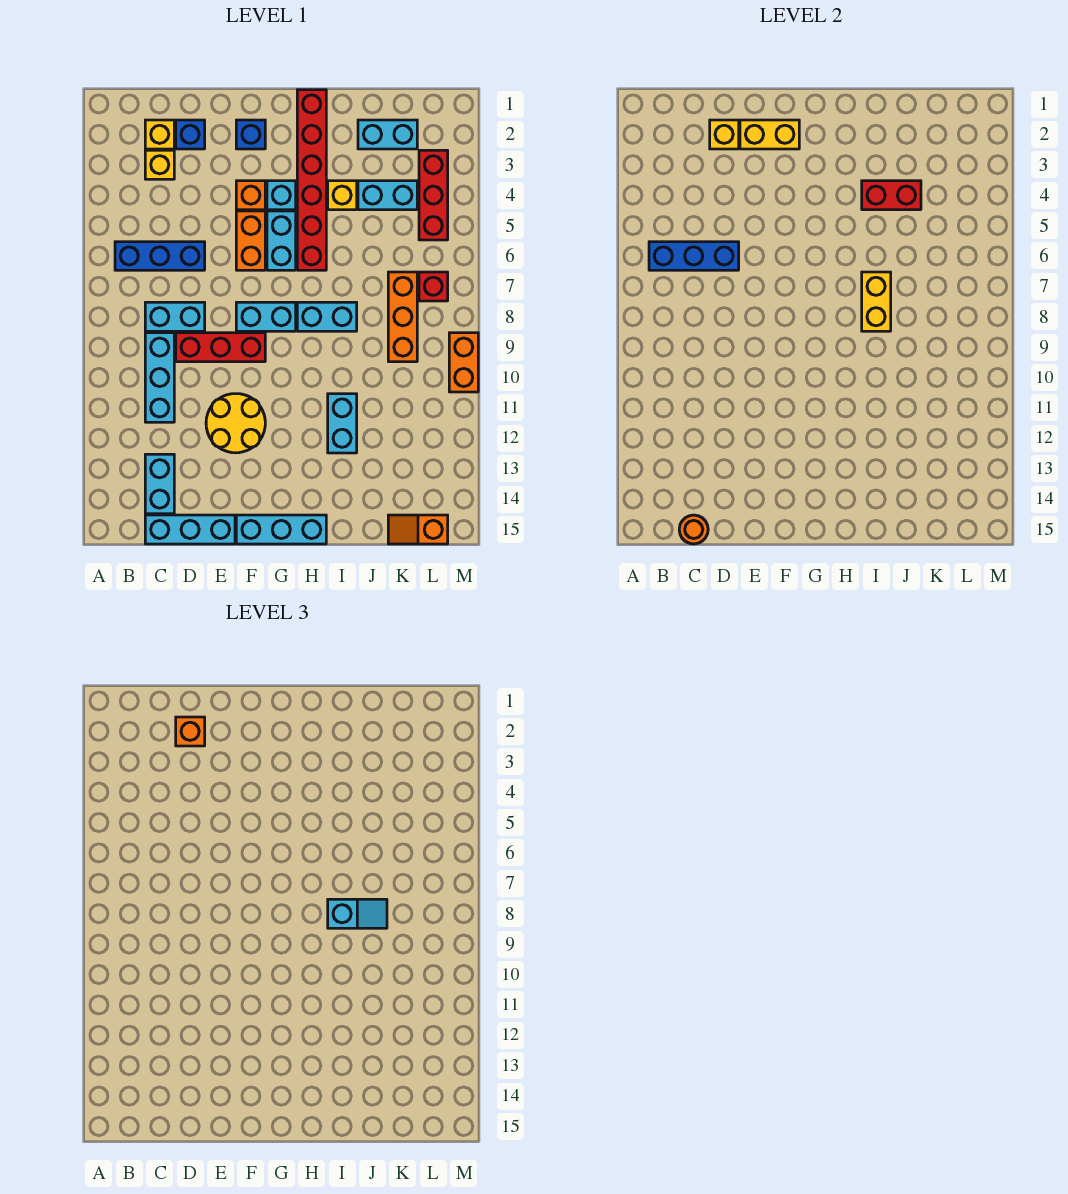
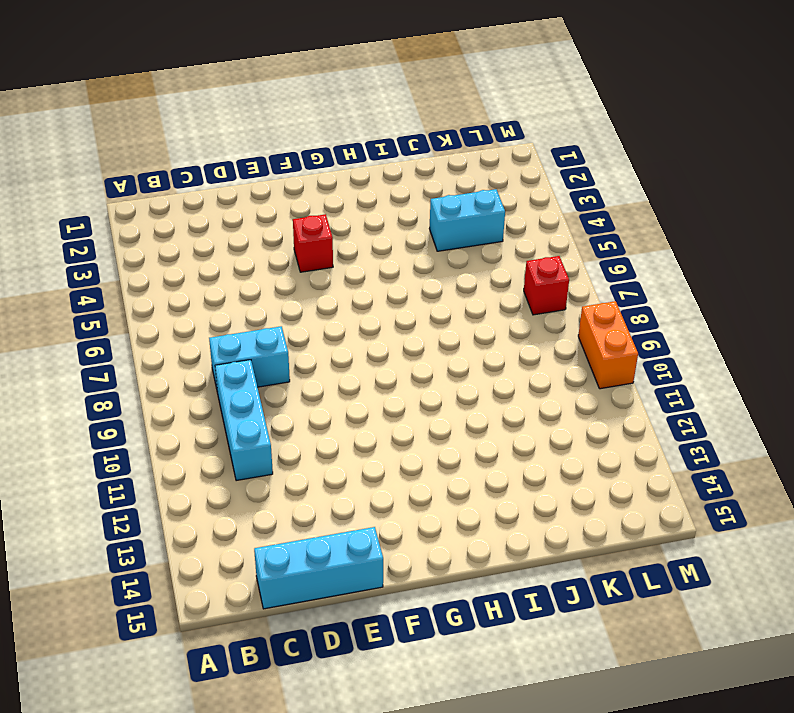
red 1x1 brick [293,214,333,272] -> orange 1x1 brick [236,181,265,210]
none -> blue 1x3 brick [115,242,205,270]
none -> yellow 1x1 brick [145,120,174,149]
none -> yellow 1x1 brick [145,150,174,179]
none -> cyan 1x2 brick [145,454,174,514]

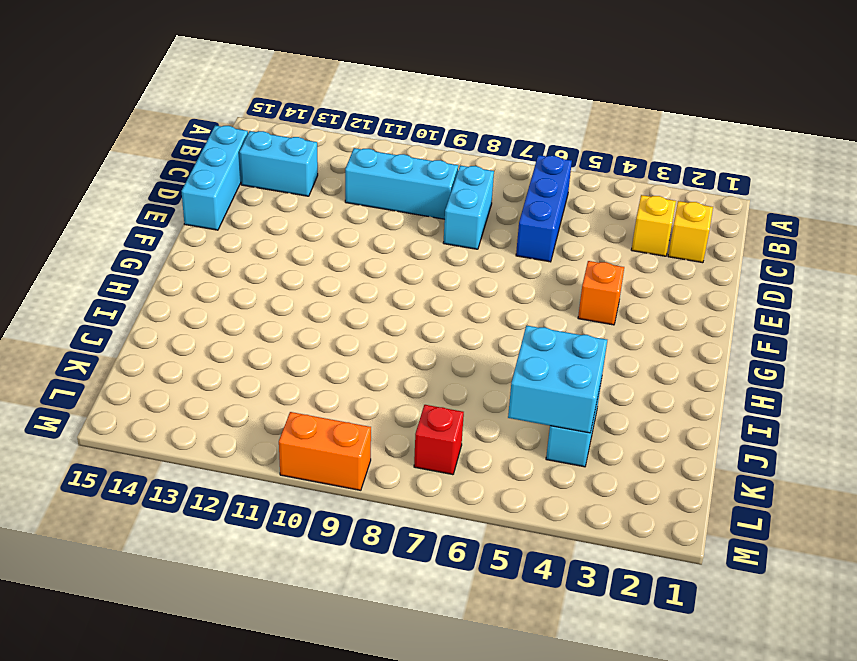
cyan 2x2 brick [508,325,607,433] -> red 1x2 brick [862,181,921,210]
none -> blue 1x1 brick [176,120,205,149]
none -> red 1x3 brick [176,333,265,362]
none -> yellow 2x2 round brick [206,394,265,453]
none -> blue 1x1 brick [236,120,265,149]

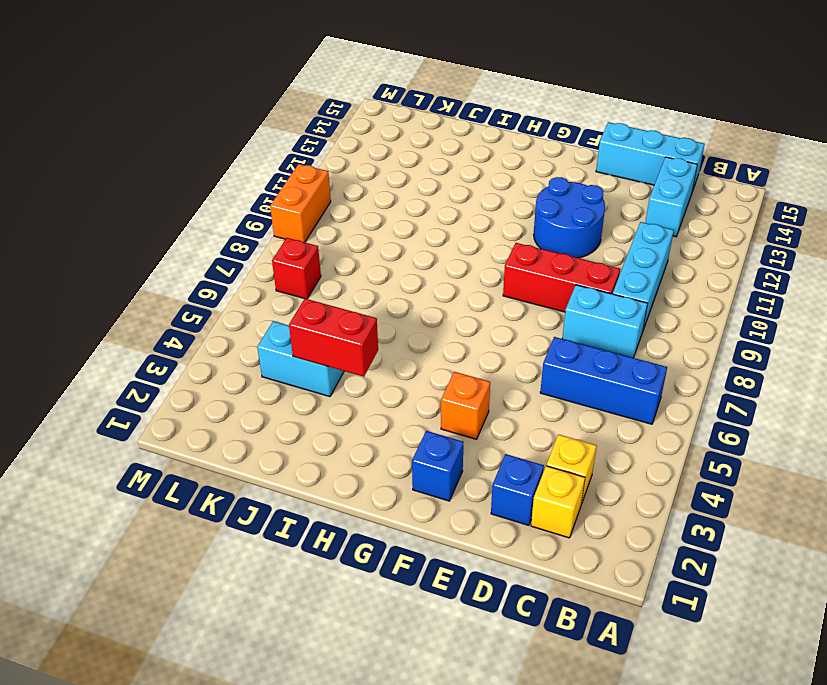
blue 2x2 round brick [534,177,605,258] -> yellow 2x2 round brick [206,394,265,453]
none -> orange 1x2 brick [236,211,265,270]
none -> cyan 1x2 brick [236,302,296,331]
none -> cyan 1x3 brick [236,515,326,544]
none -> cyan 1x1 brick [267,181,296,210]

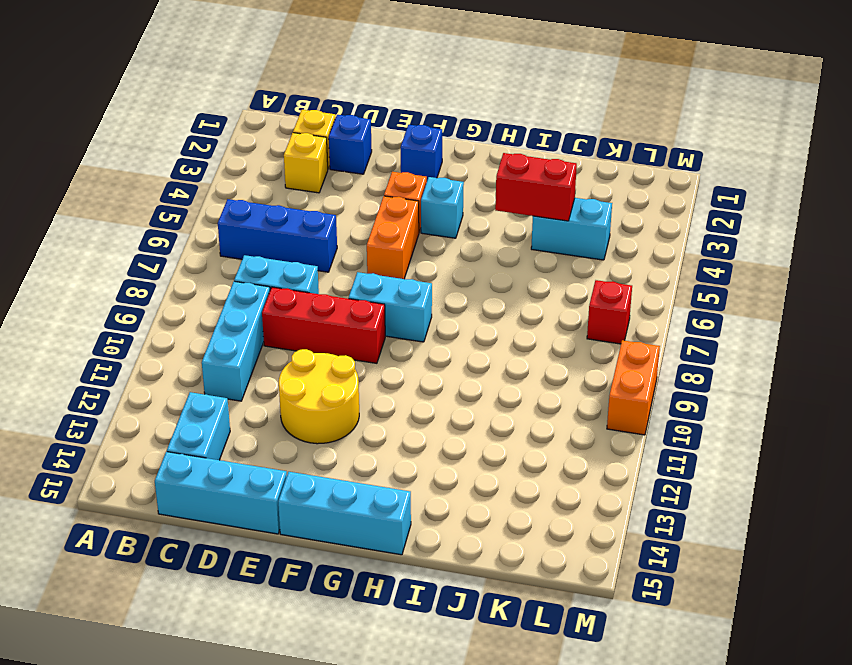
none -> cyan 1x2 brick [267,211,296,270]
none -> red 1x6 brick [297,90,326,270]
none -> cyan 1x2 brick [297,302,357,331]
none -> yellow 1x1 brick [328,181,357,210]

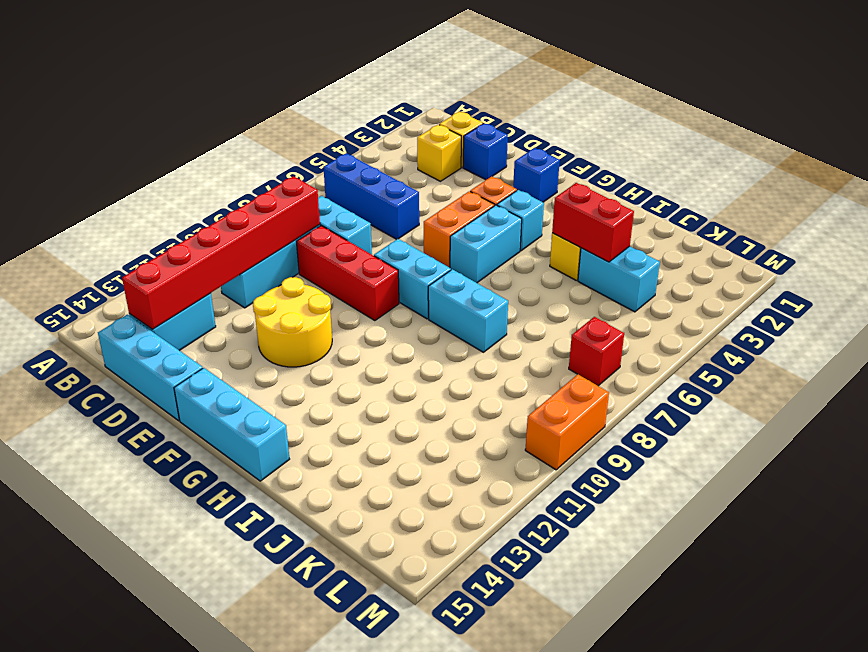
red 1x6 brick [122,176,320,329] -> red 1x6 brick moved to [297,90,326,270]
none -> cyan 1x2 brick [328,394,357,453]
none -> cyan 1x2 brick [358,120,417,149]
none -> orange 1x3 brick [388,272,417,362]
none -> orange 1x2 slope [388,515,448,544]

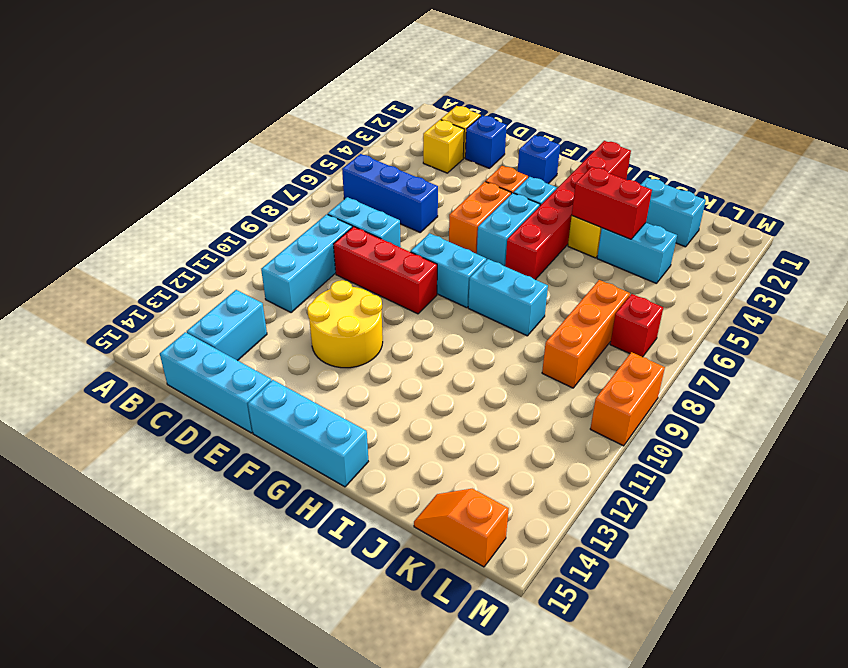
none -> cyan 1x2 brick [328,394,357,453]
none -> red 1x3 brick [419,150,448,240]
none -> blue 1x3 brick [649,242,739,270]
none -> orange 1x1 round brick [679,515,708,544]

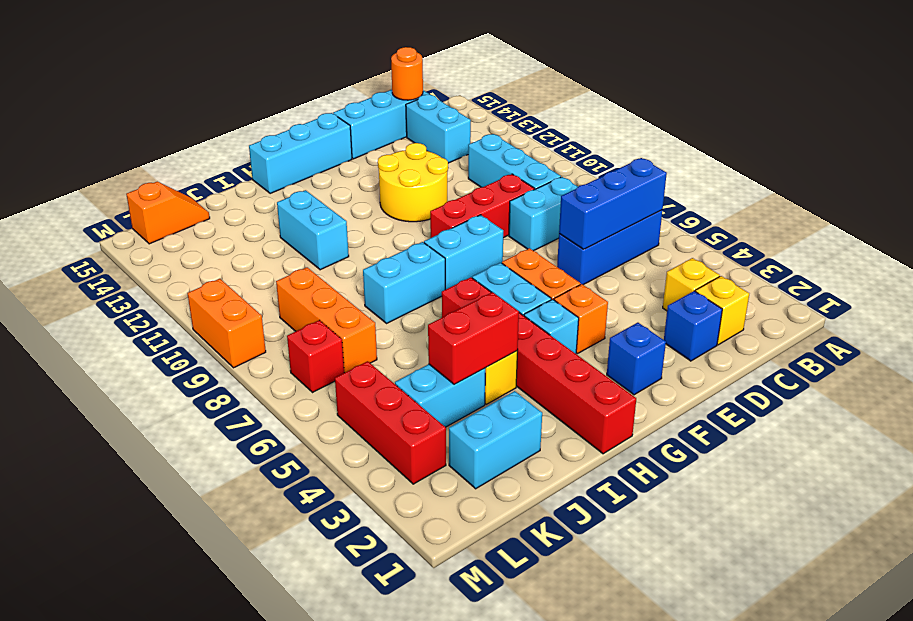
none -> yellow 1x1 brick [710,120,739,149]
none -> yellow 1x2 brick [740,120,799,149]
none -> yellow 1x2 brick [862,272,891,331]
none -> orange 1x1 brick [176,717,205,746]

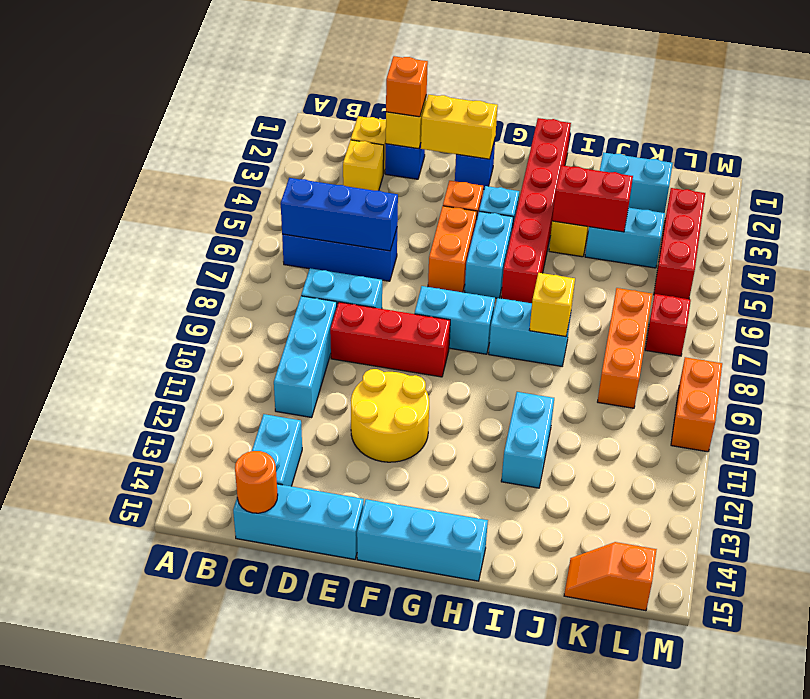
yellow 1x1 brick [530,273,575,337] -> yellow 1x2 brick [862,272,891,331]
none -> cyan 1x2 slope [328,899,387,928]

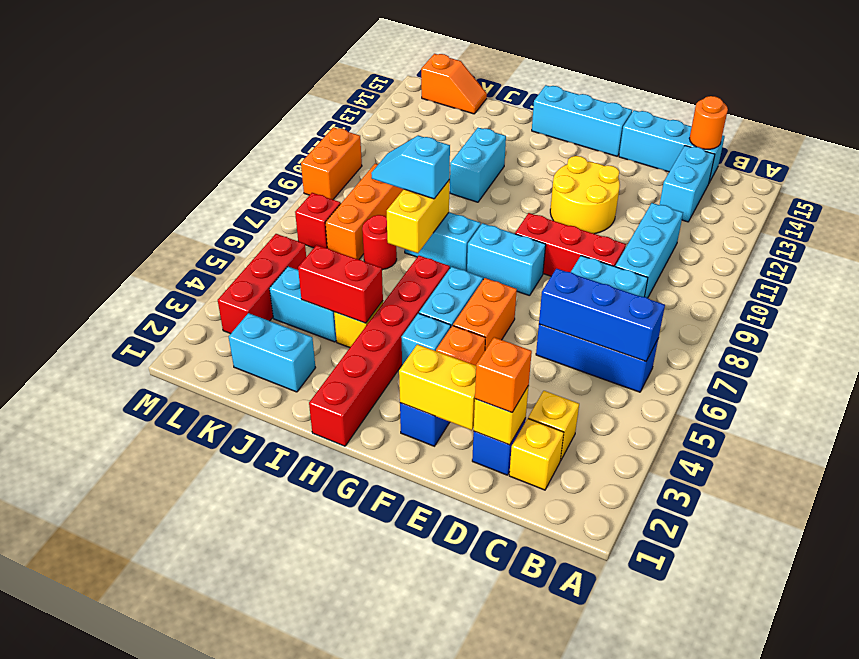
red 1x1 round brick [362,215,397,270] -> none

